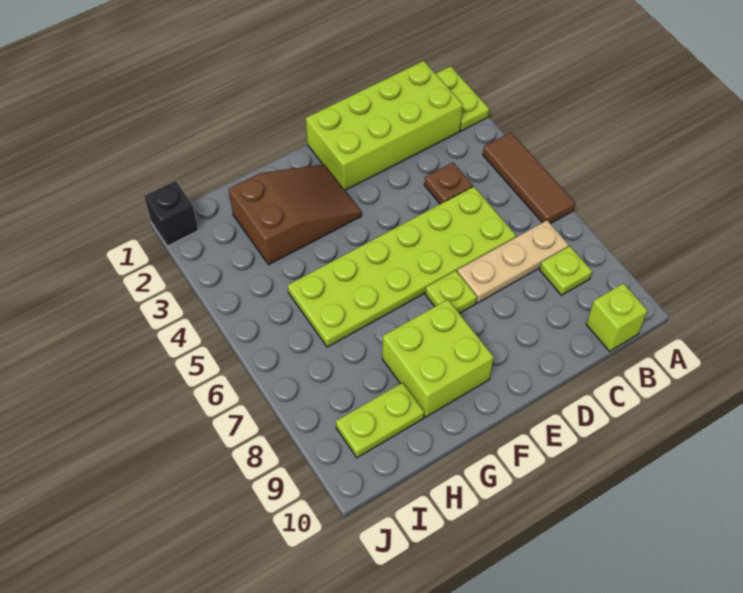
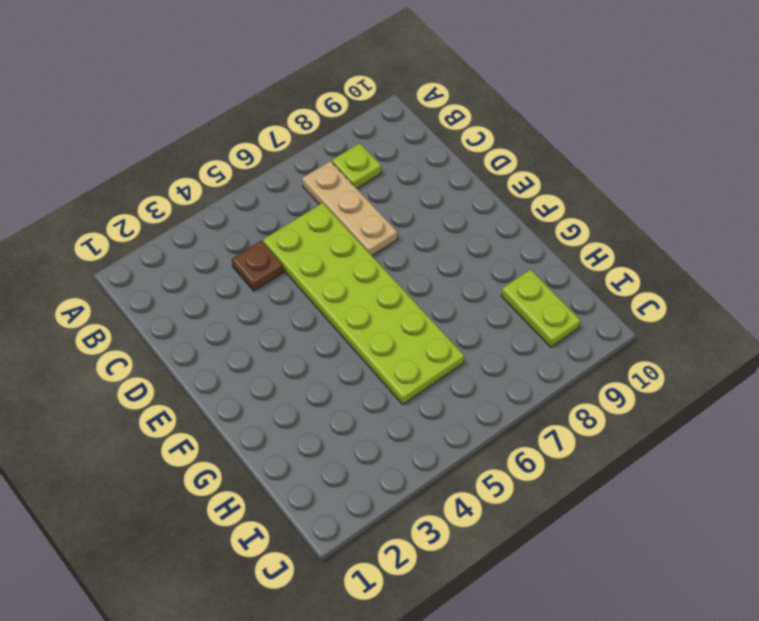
none -> lime 1x2 plate [436,66,489,131]
none -> brown 1x3 tile [483,132,575,224]
none -> lime 2x4 brick [306,61,463,190]

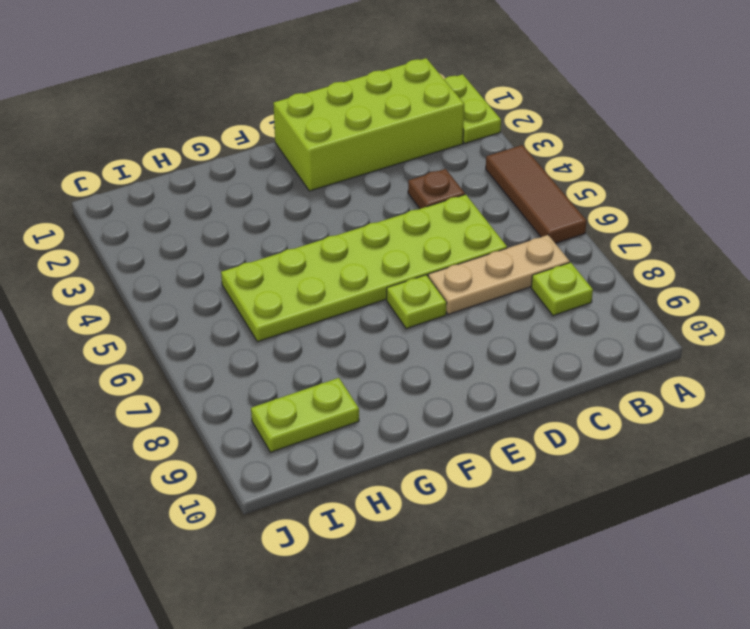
none -> lime 1x1 brick [586,283,648,351]
none -> brown 2x3 slope [229,164,362,265]
none -> lime 2x2 brick [382,300,494,417]

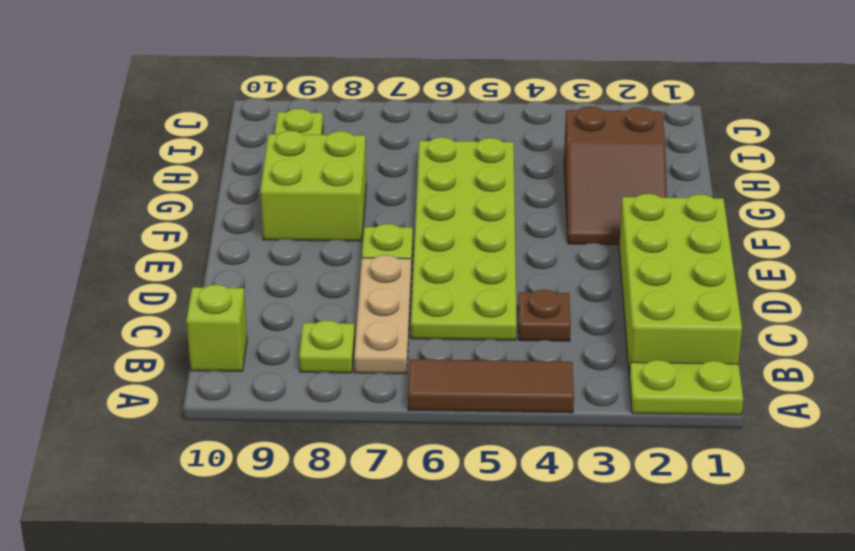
none -> black 1x1 brick [144,181,198,246]

